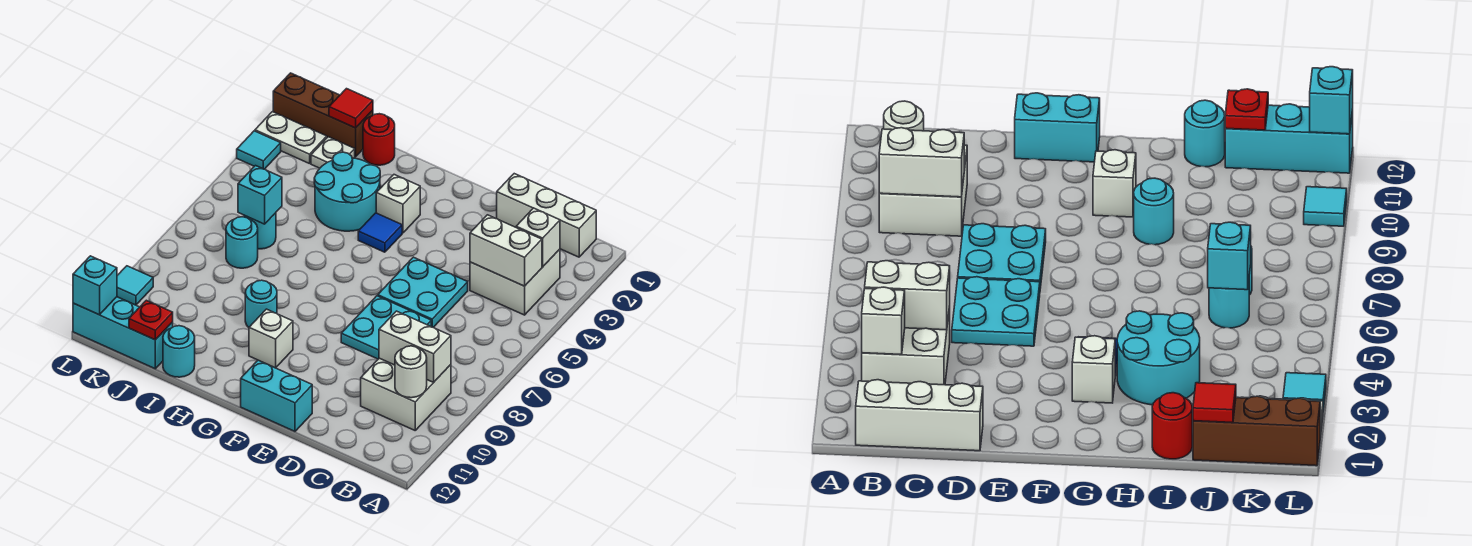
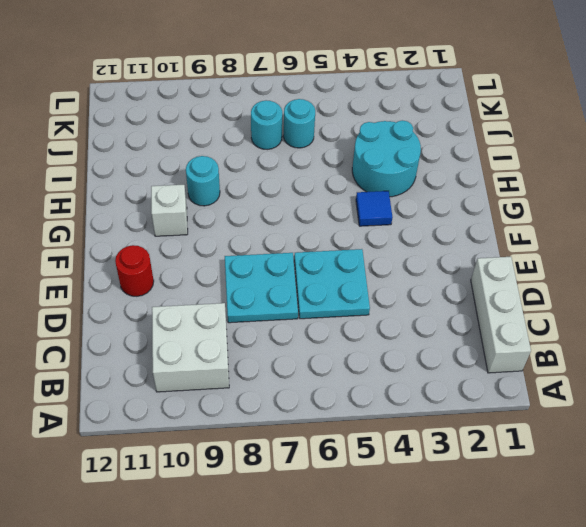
red 1x1 round brick [115,245,154,296] -> red 1x1 round brick moved to [363,114,395,165]
none -> white 2x2 brick [470,249,560,315]
none -> cyan 1x2 brick [241,360,312,431]
none -> white 1x1 brick [376,175,420,233]

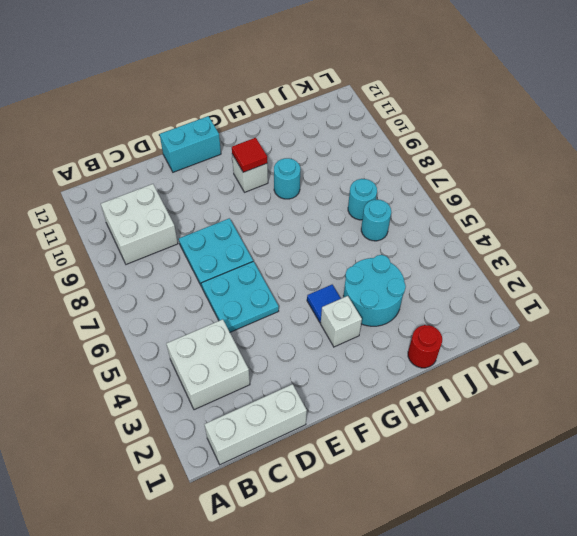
red 1x1 tile [232,138,267,172] -> red 1x1 tile moved to [329,89,373,128]
none -> cyan 1x1 round brick [163,326,195,377]
none -> brown 1x3 brick [273,73,373,157]
none -> white 1x1 plate [311,137,355,168]

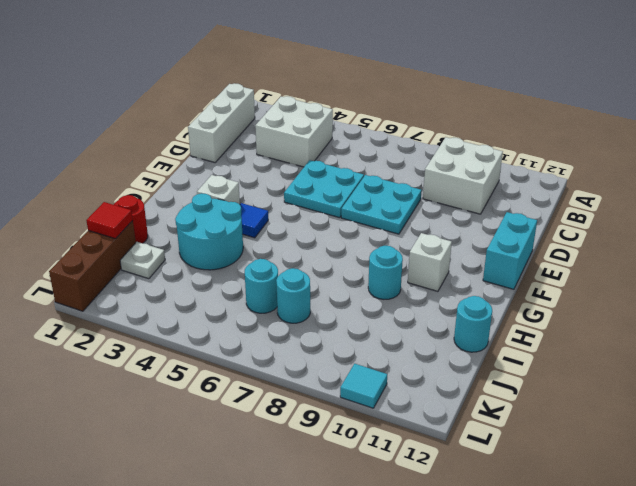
none -> cyan 1x3 brick [73,297,173,369]
none -> white 1x2 plate [255,112,327,164]
none -> cyan 1x1 tile [237,131,281,169]

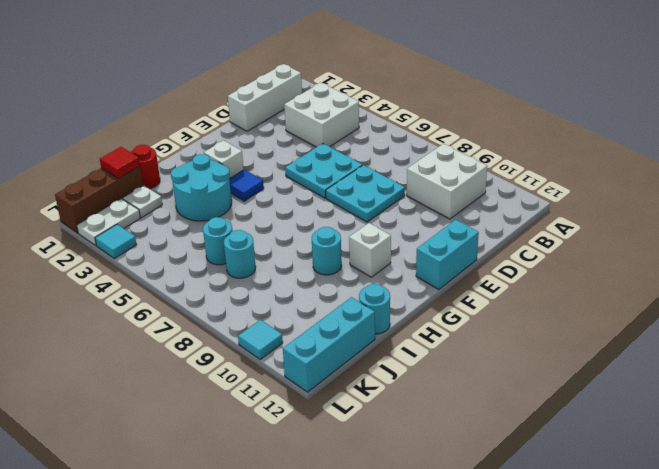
none -> white 1x1 brick [516,208,560,267]
none -> white 1x2 brick [470,215,542,286]
none -> white 1x2 brick [379,311,451,382]

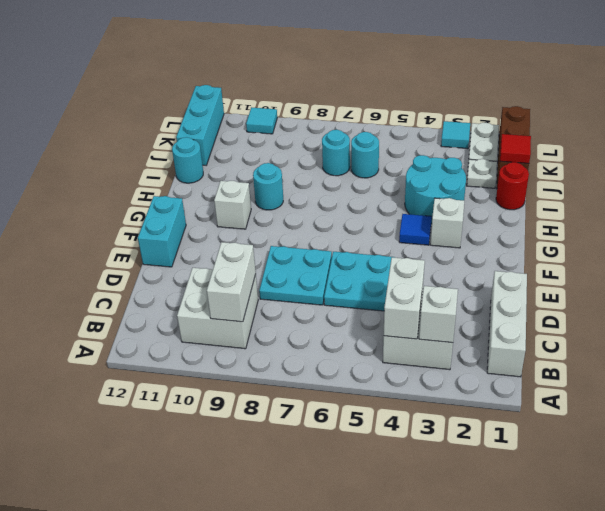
none -> white 1x1 round brick [395,346,427,398]
none -> cyan 1x1 brick [238,166,282,224]
none -> red 1x1 plate [129,300,173,340]

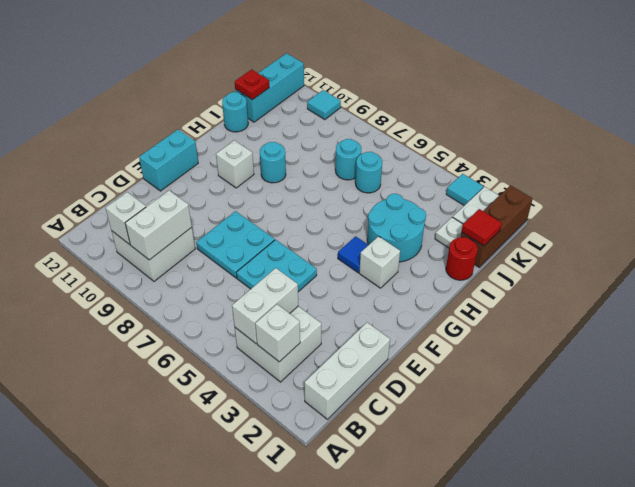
white 1x1 brick [106,192,146,245] -> white 1x1 round brick [395,346,427,398]
none -> cyan 1x1 brick [238,166,282,224]
none -> cyan 1x1 brick [73,256,117,315]

